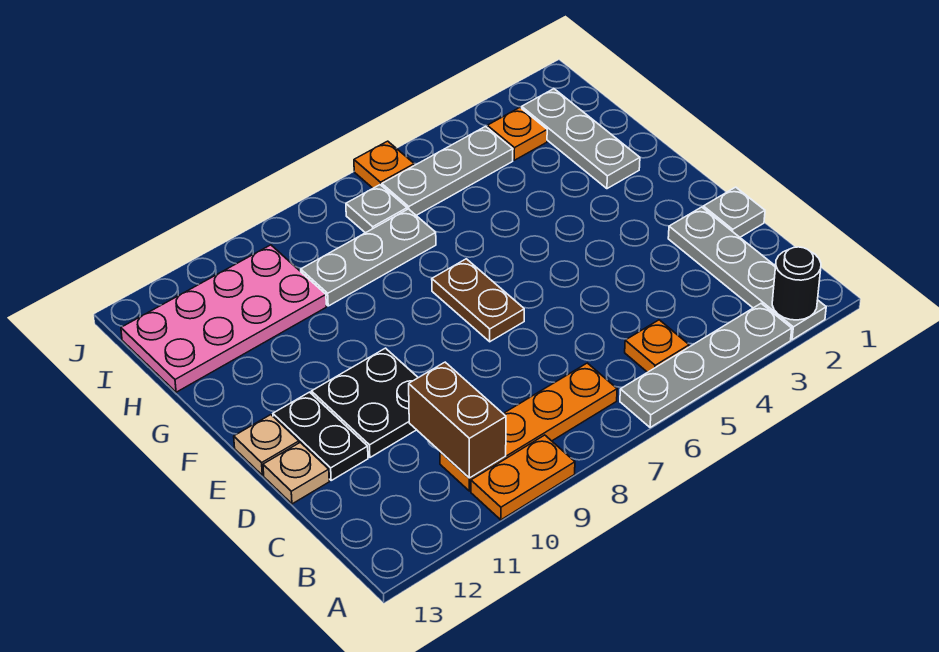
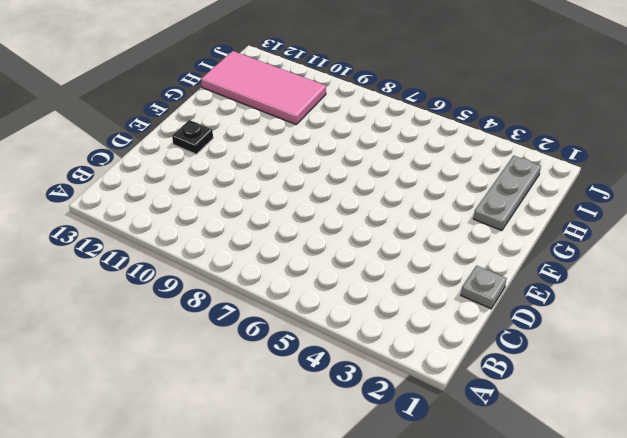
black 1x1 plate [172,120,213,154] -> black 1x2 plate [273,392,368,480]
pink 2x4 tile [201,51,326,124] -> pink 2x4 plate [121,245,326,392]
none -> grey 1x4 plate [668,207,826,340]
none -> grey 1x4 plate [620,304,792,428]
none -> orange 1x2 plate [471,435,575,520]

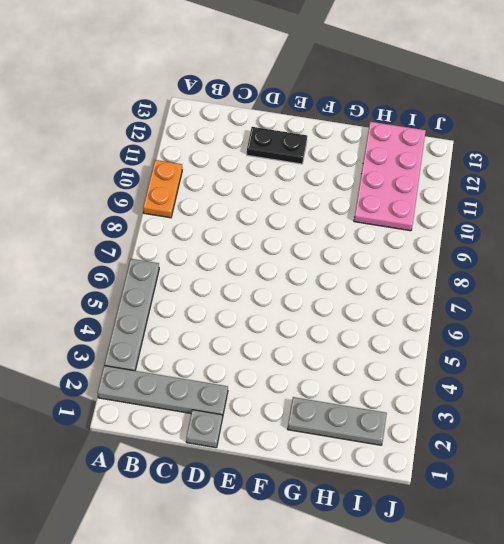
none -> orange 1x1 plate [625,320,689,372]
none -> orange 1x4 plate [440,363,617,491]
none -> black 2x2 plate [311,348,418,457]

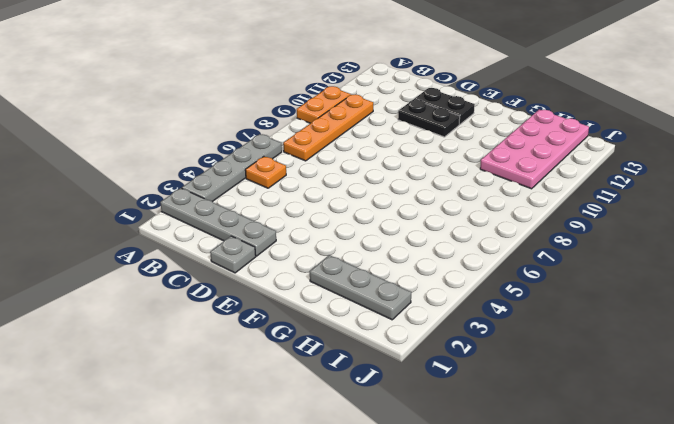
black 1x2 plate [398,99,460,137] -> black 2x2 plate [311,348,418,457]
none -> tan 1x1 plate [263,442,329,504]
none -> brown 1x2 plate [432,259,524,342]
none -> tan 1x1 plate [234,415,299,475]

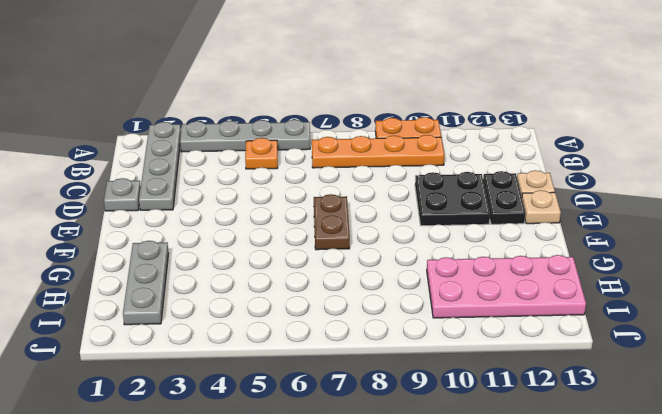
none -> grey 1x3 plate [301,209,436,306]
none -> orange 1x1 plate [487,108,547,160]
none -> grey 1x3 plate [382,126,513,216]

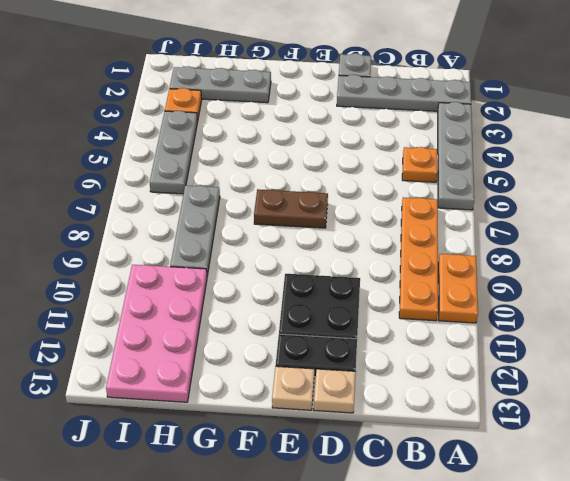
none -> grey 1x1 plate [346,185,407,233]
none -> orange 1x1 plate [354,141,414,188]
none -> black 1x1 round brick [772,247,821,320]

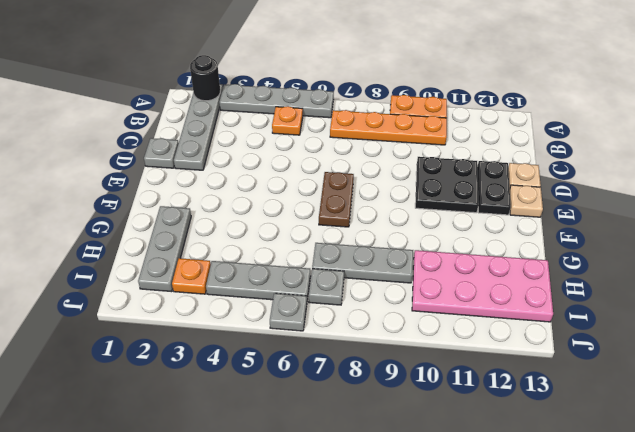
grey 1x1 plate [270,293,307,331] -> orange 1x1 plate [354,141,414,188]
none -> brown 1x2 brick [409,362,506,478]

